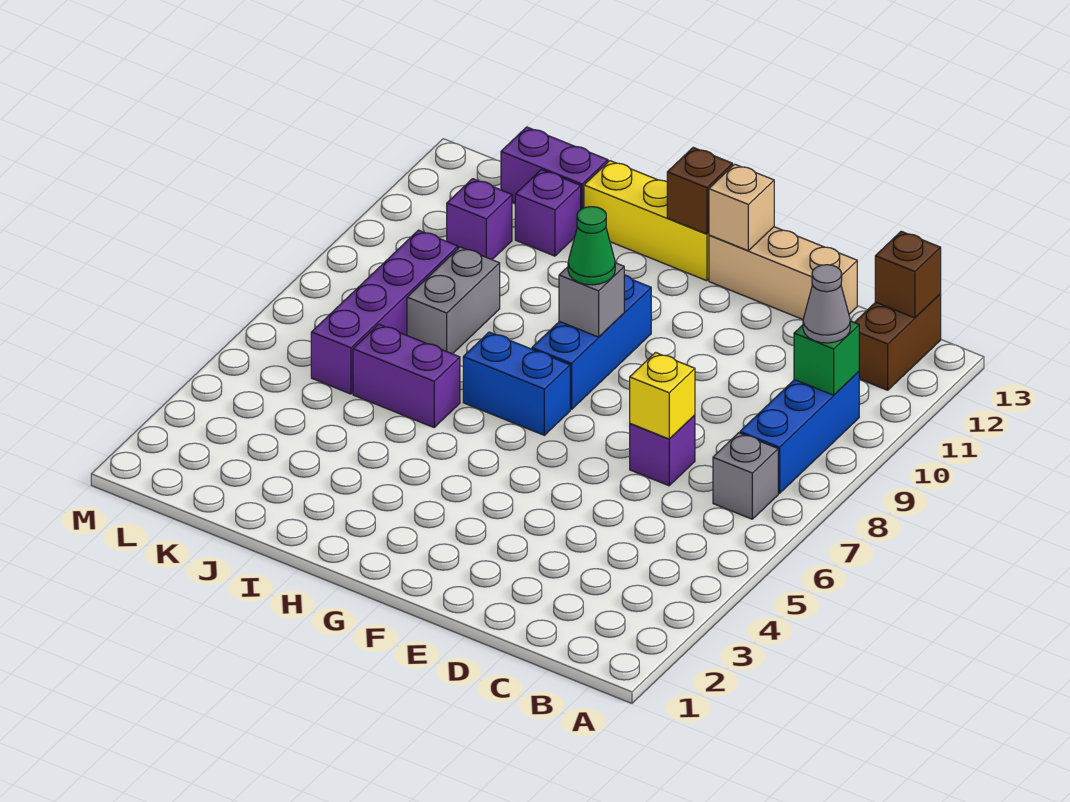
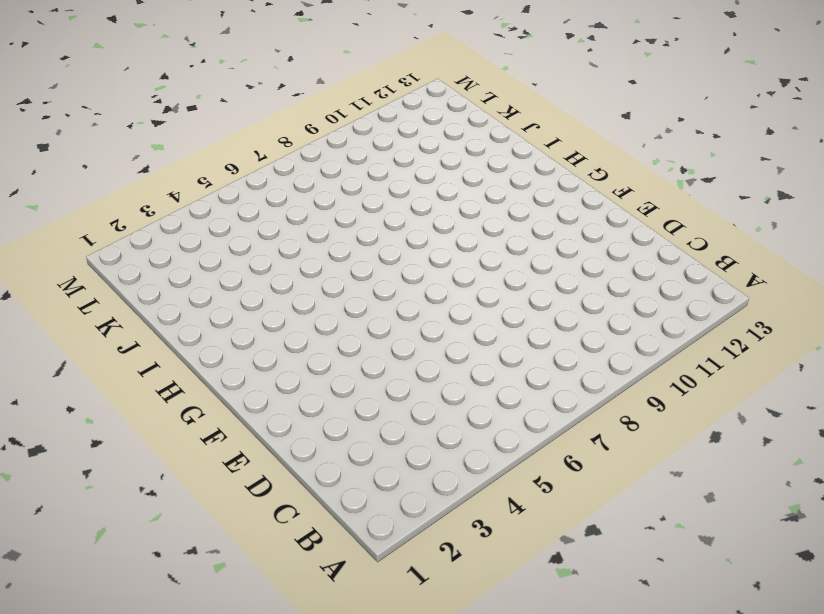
none -> grey 1x1 brick [713,433,778,519]
none -> blue 1x3 brick [740,372,859,494]
none -> brown 1x2 brick [855,294,941,390]

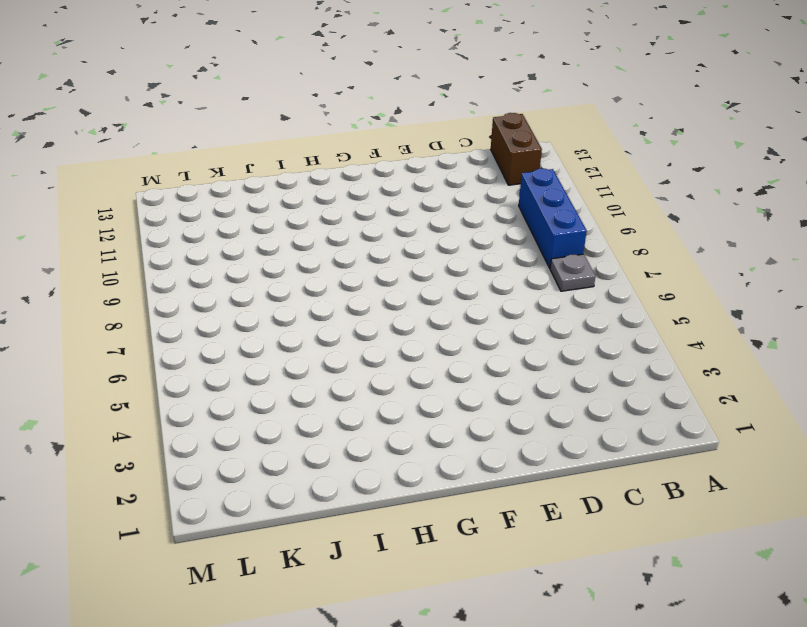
grey 1x1 plate [550,254,596,291] -> grey 1x1 brick [713,433,778,519]
none -> purple 1x1 brick [630,415,695,486]
none -> tan 1x3 brick [709,227,857,319]
none -> blue 1x2 brick [463,332,570,435]

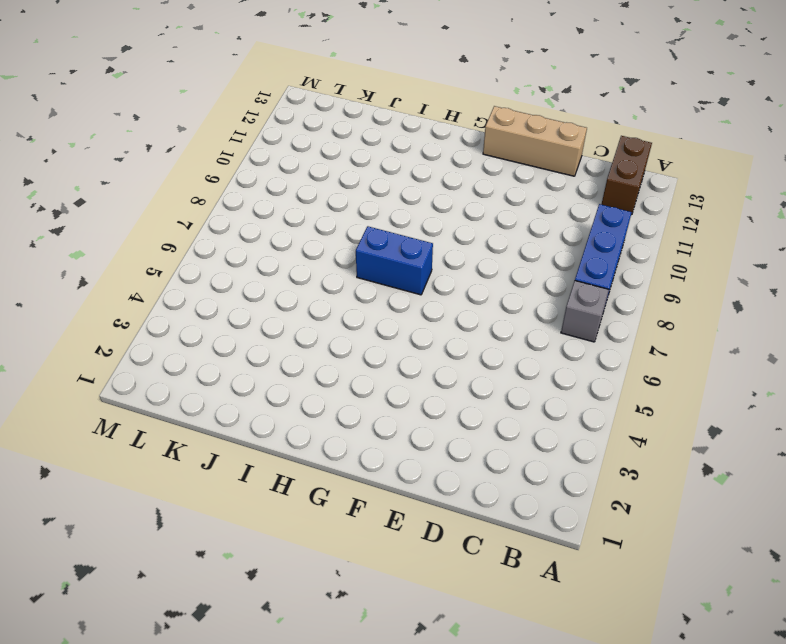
none -> purple 1x1 brick [630,415,695,486]
none -> blue 1x3 brick [532,275,651,410]
none -> yellow 1x3 brick [584,161,709,281]

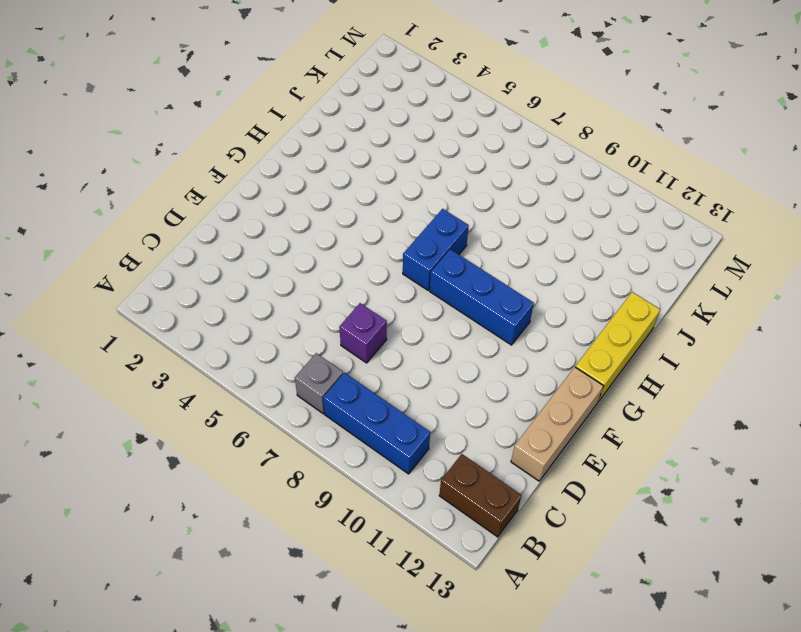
none -> purple 1x2 brick [353,324,460,427]
none -> grey 1x2 brick [407,247,500,354]
none -> purple 1x1 brick [515,170,581,256]

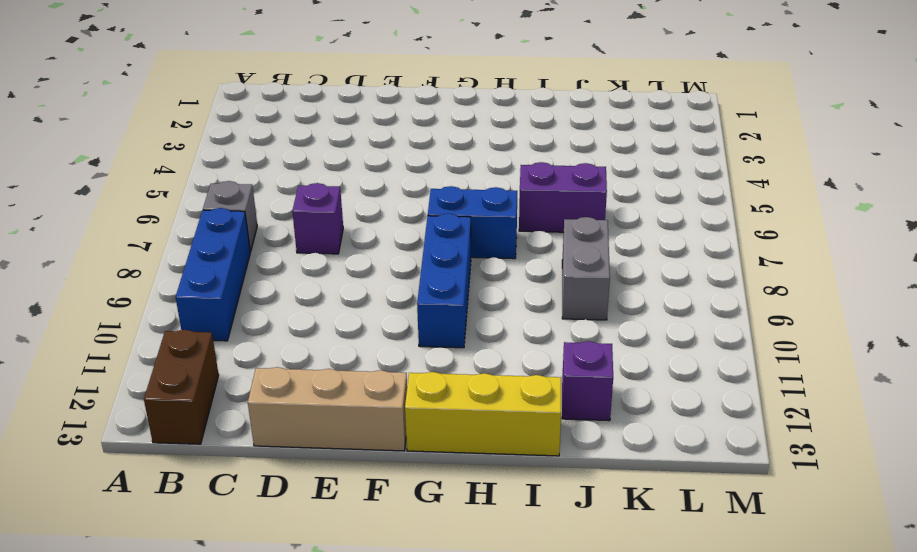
none -> purple 1x2 brick [501,127,608,209]
none -> purple 1x4 brick [311,230,458,394]
none -> purple 1x1 brick [447,179,512,260]

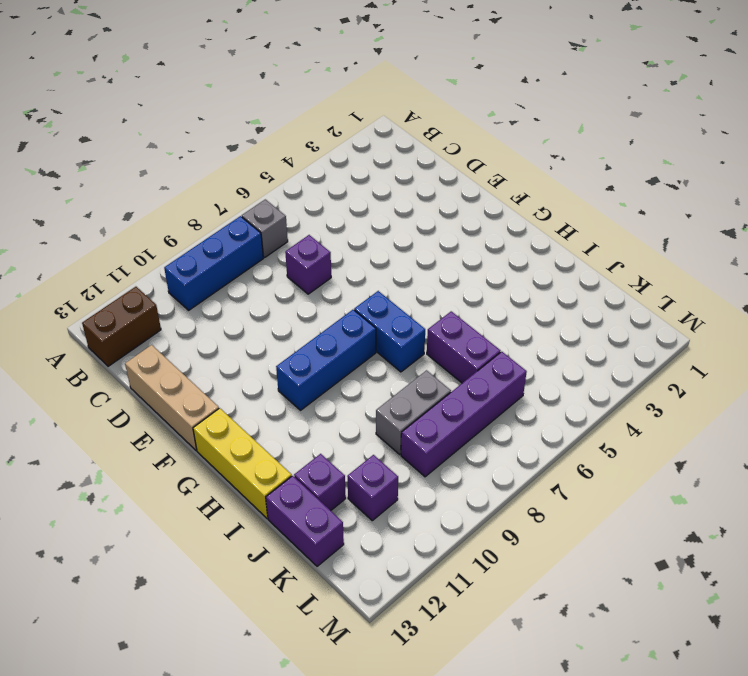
none -> green 1x1 brick [794,321,859,395]
none -> brown 1x1 brick [875,231,941,318]
none -> yellow 1x1 brick [630,353,695,439]

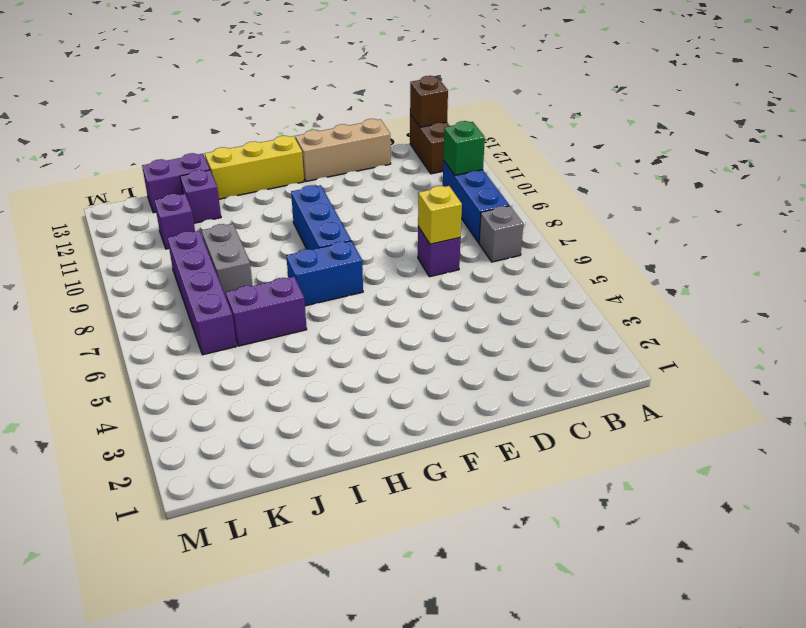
none -> tan 1x1 brick [709,164,774,251]
none -> grey 1x1 brick [559,263,624,337]
none -> brown 1x1 brick [667,147,733,234]

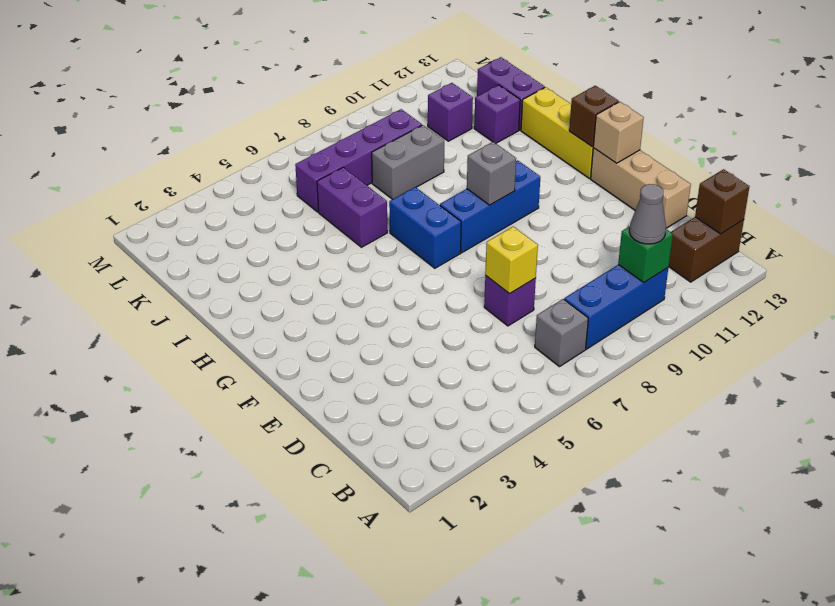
none -> green 1x1 cone [568,207,615,285]

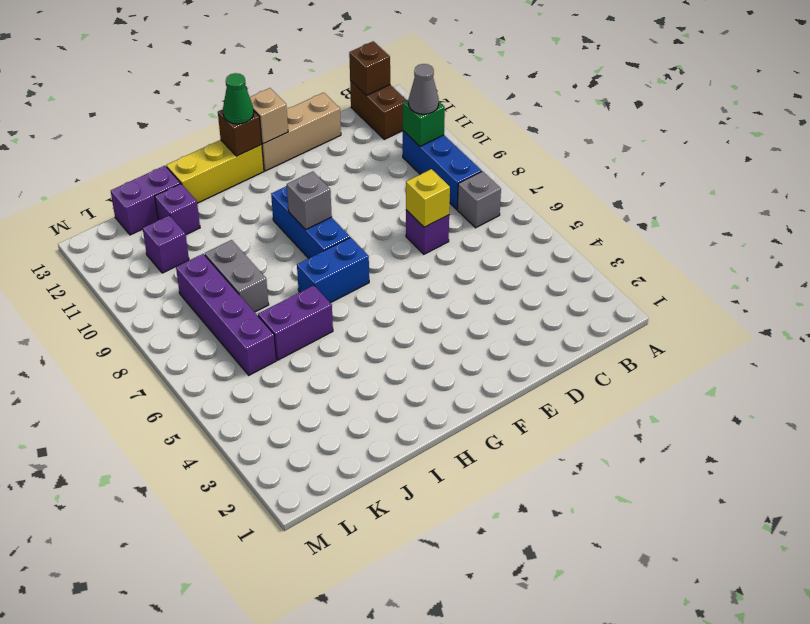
green 1x1 cone [223,73,254,124] -> green 1x1 cone moved to [568,207,615,285]

